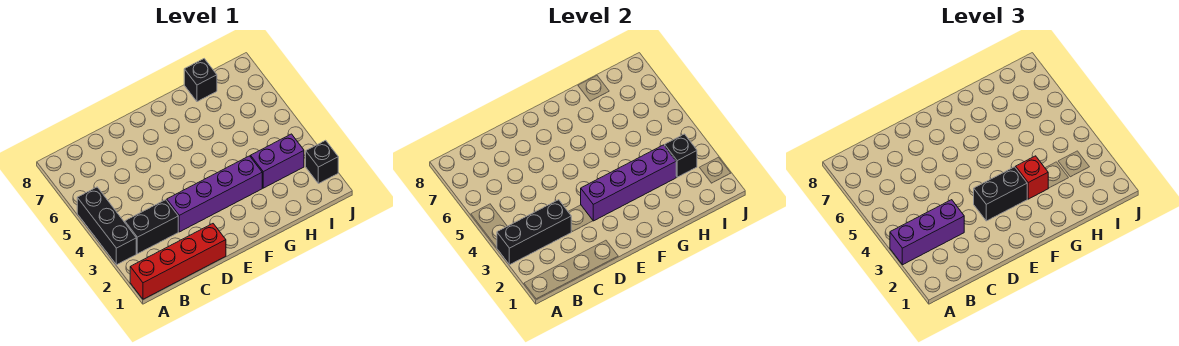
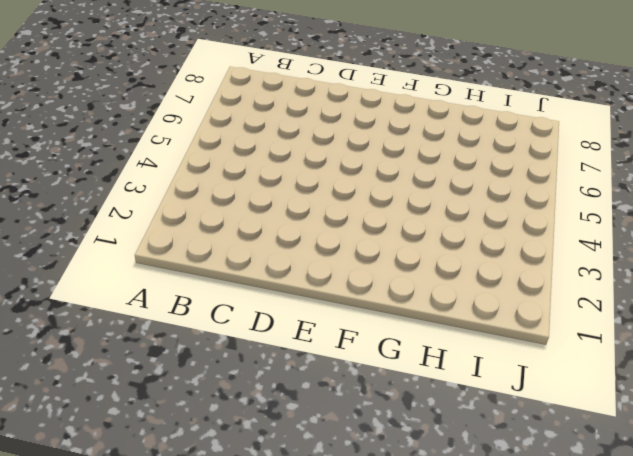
none -> red 1x4 brick [130,224,226,299]
none -> black 1x3 brick [77,187,136,265]
none -> black 1x2 brick [125,200,178,254]

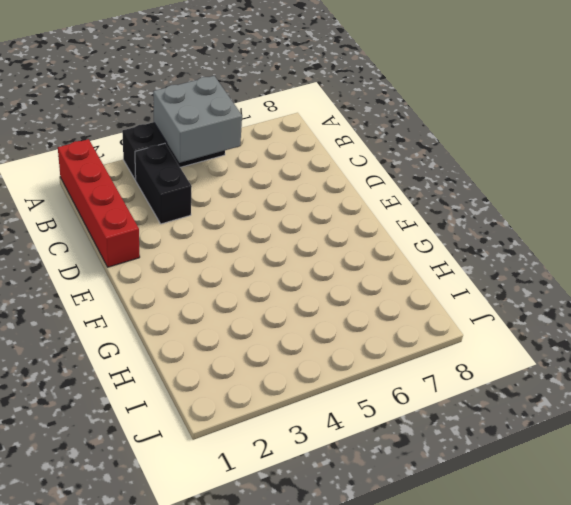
grey 2x2 brick [153,76,242,163] -> none
none -> purple 1x4 brick [167,156,262,232]
none -> purple 1x2 brick [251,134,304,188]
none -> black 1x1 brick [184,59,217,102]

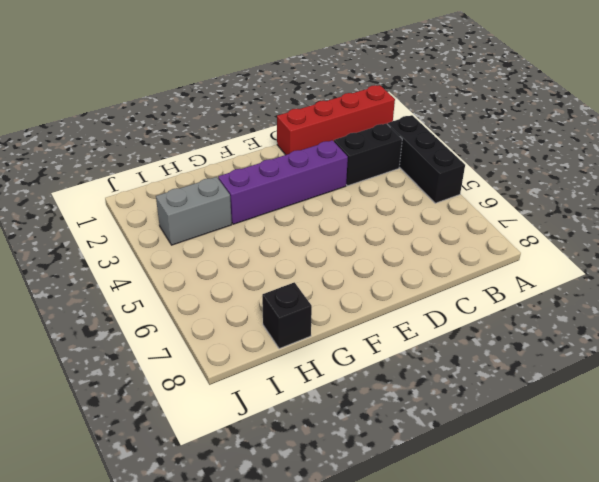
grey 1x2 brick [156,177,232,245] -> purple 1x2 brick [251,134,304,188]
none -> black 1x1 brick [306,140,338,184]
none -> black 1x3 brick [497,200,571,265]
none -> purple 1x4 brick [581,145,676,221]

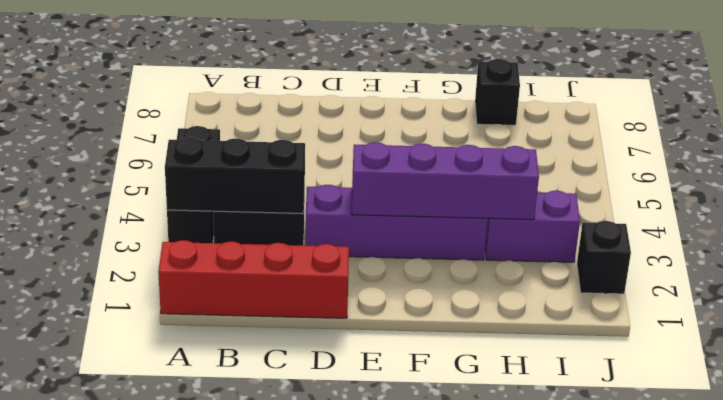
none -> black 1x1 brick [665,134,697,177]
none -> purple 1x3 brick [890,200,964,265]
none -> black 1x2 brick [974,167,1027,221]

